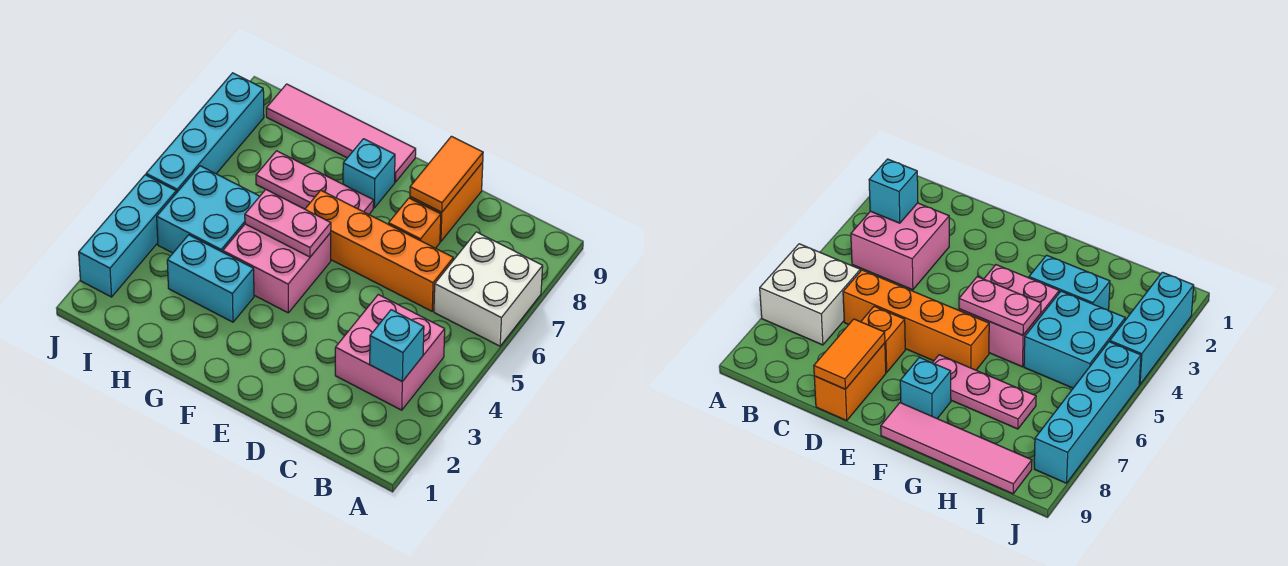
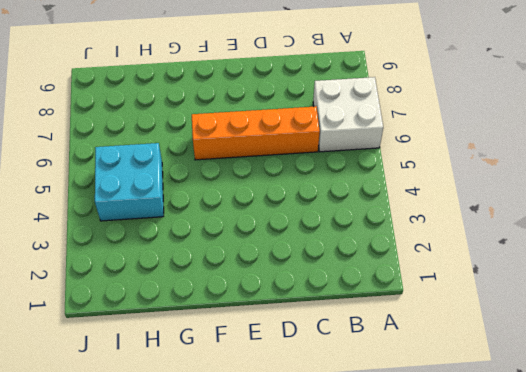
none -> pink 2x2 brick [335,295,445,410]
none -> orange 1x1 brick [389,198,441,248]
none -> orange 1x2 brick [410,162,483,242]

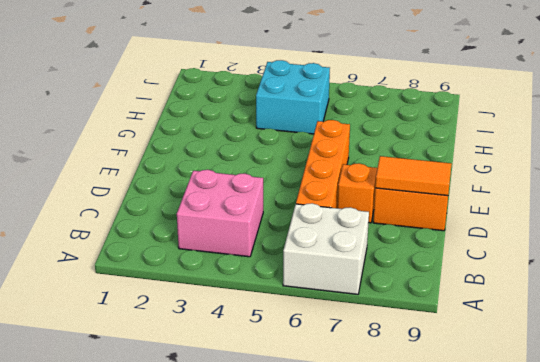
none -> pink 2x2 brick [223,224,331,313]
none -> pink 1x3 plate [256,151,374,214]
none -> cyan 1x1 brick [343,139,395,208]

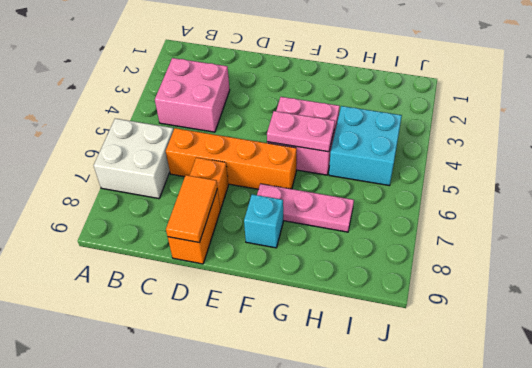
none -> pink 1x4 tile [266,84,416,182]
none -> cyan 1x2 brick [167,235,254,322]
none -> cyan 1x3 brick [79,175,176,297]

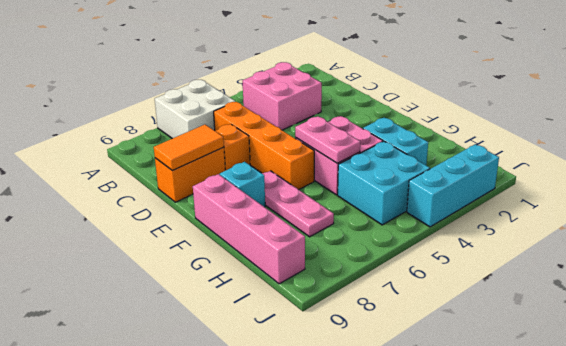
pink 1x4 brick [193,174,305,284] -> pink 1x4 tile [266,84,416,182]
none -> cyan 1x4 brick [146,73,264,193]
none -> cyan 1x1 brick [370,310,424,381]

